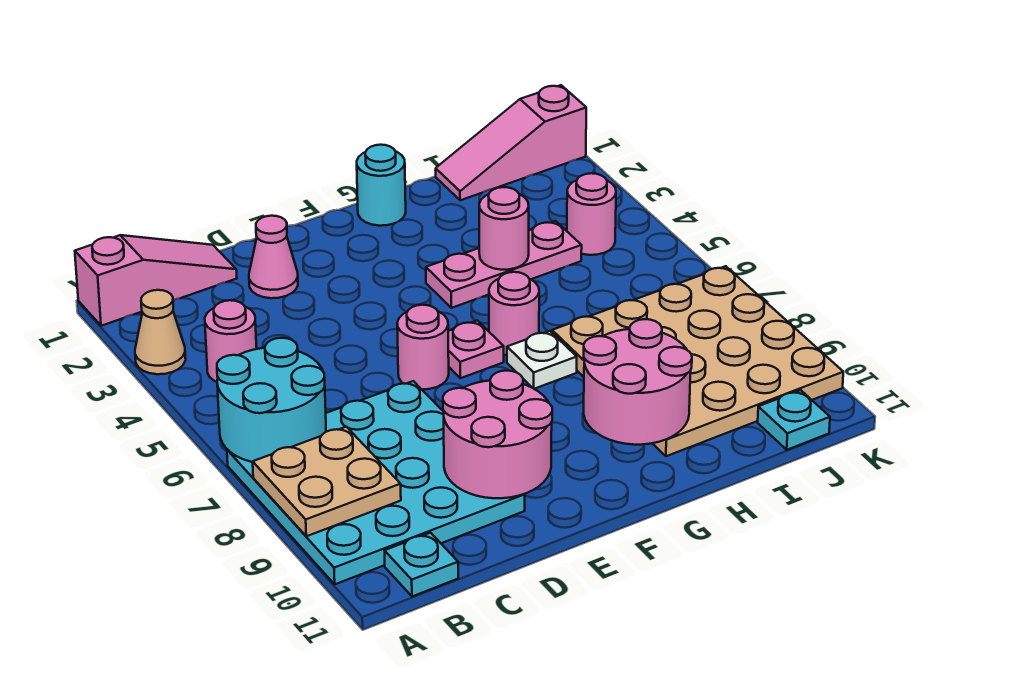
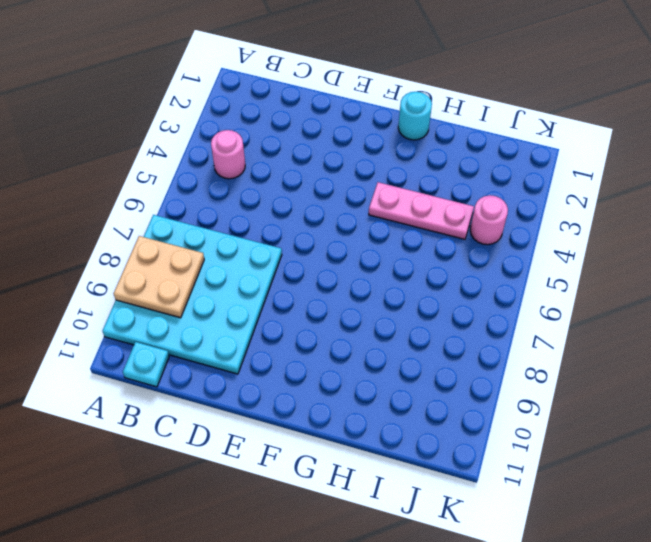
none -> pink 1x3 slope [75,235,237,326]
none -> tan 1x1 cone [135,290,186,374]
none -> pink 1x1 cone [249,216,298,298]

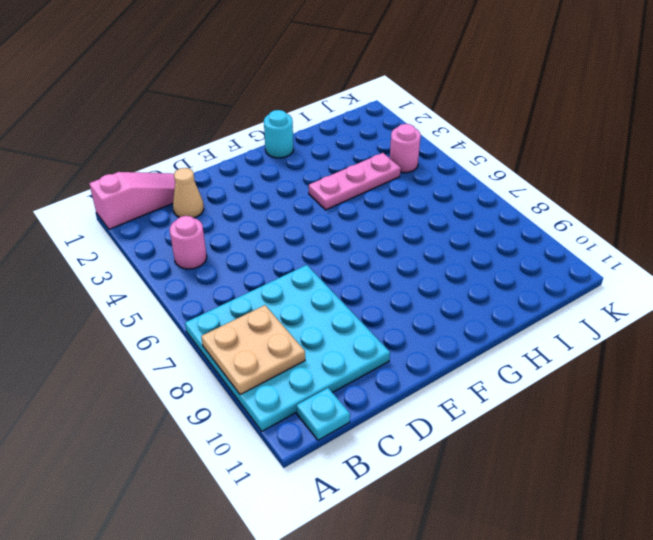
tan 1x1 cone [173,168,204,218] -> tan 1x1 cone moved to [135,290,186,374]
none -> pink 1x1 cone [249,216,298,298]
none -> pink 1x1 round brick [397,305,449,389]
none -> pink 1x1 plate [448,320,504,378]

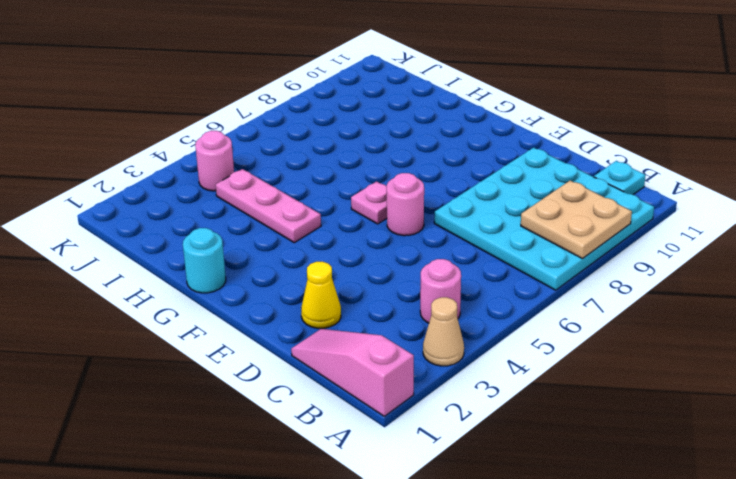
yellow 1x1 cone [301,262,341,328] -> pink 1x1 cone [249,216,298,298]
none -> pink 1x1 round brick [489,272,539,355]
none -> white 1x1 plate [507,331,577,389]
none -> tan 4x4 plate [552,266,843,456]

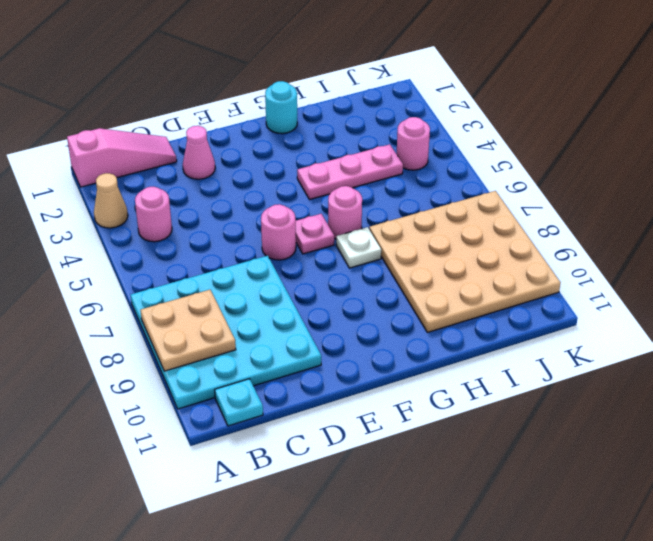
none -> pink 1x3 slope [436,85,586,200]
none -> cyan 1x1 plate [758,390,830,450]
none -> cyan 2x2 round brick [217,338,326,462]

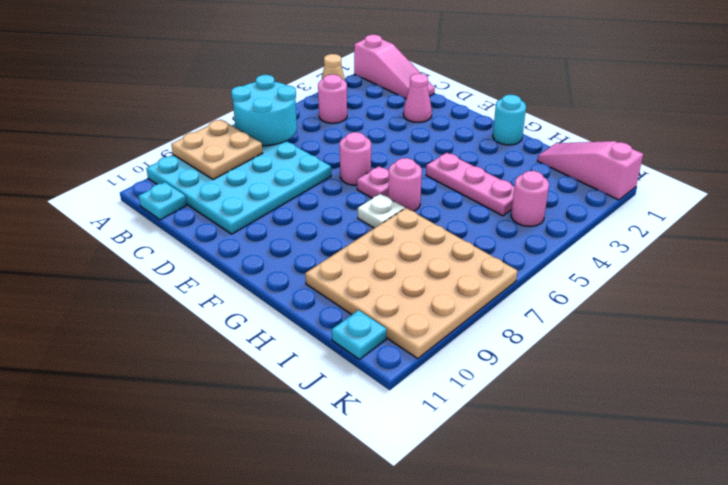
none -> pink 2x2 round brick [443,371,552,498]
none -> pink 2x2 round brick [584,319,692,445]
none -> pink 1x1 round brick [479,187,529,270]

